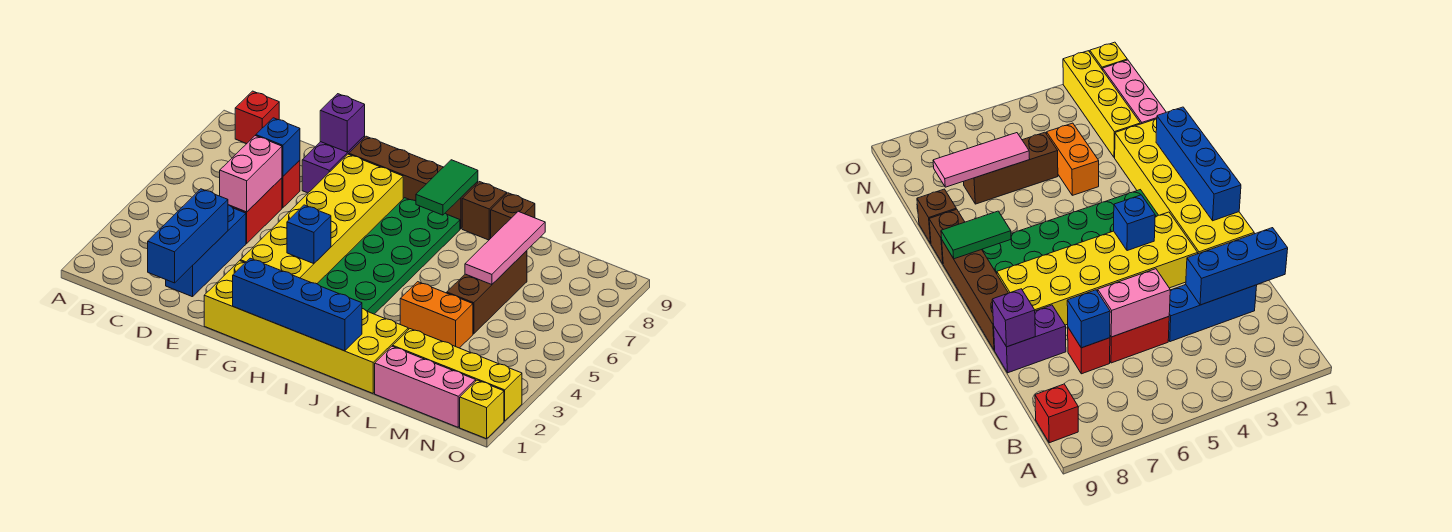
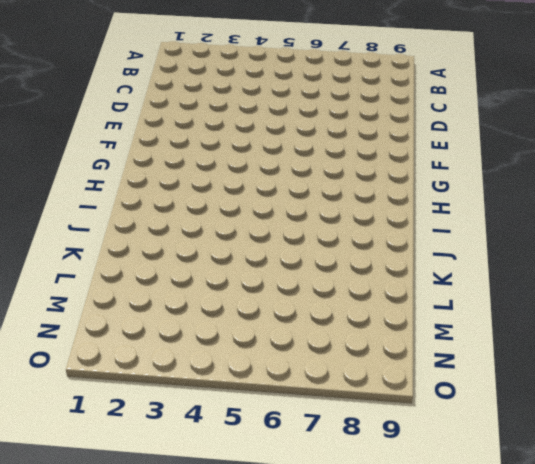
none -> red 1x1 brick [235,91,279,144]
none -> blue 1x3 brick [166,205,246,297]
none -> red 1x2 brick [231,178,282,243]

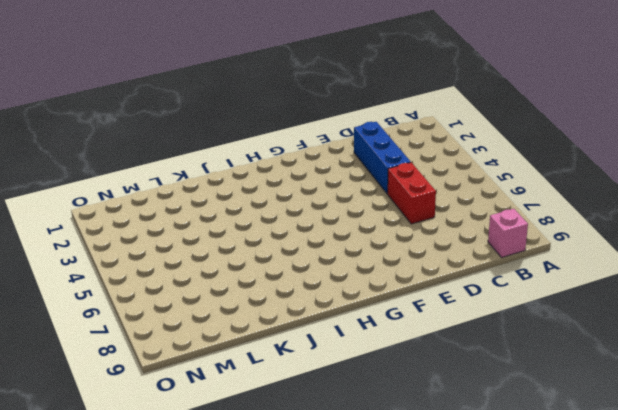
pink 1x1 brick [488,209,528,257] -> red 1x1 brick [235,91,279,144]
none -> red 1x1 brick [282,160,300,208]
none -> purple 1x2 brick [302,136,365,193]
none -> yellow 2x6 brick [204,261,408,393]

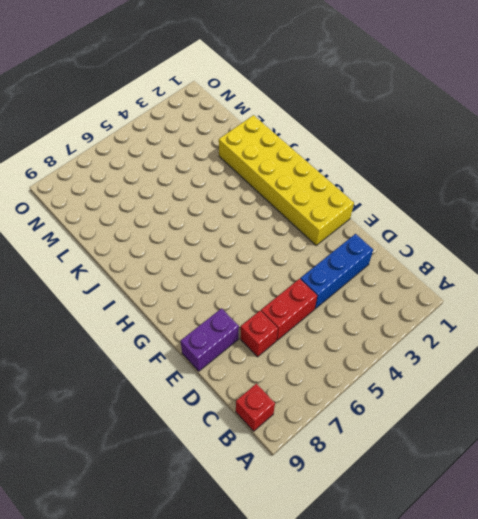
none -> yellow 2x6 brick [240,154,403,284]
none -> brown 1x4 brick [349,136,478,229]
none -> green 2x6 plate [317,198,460,314]

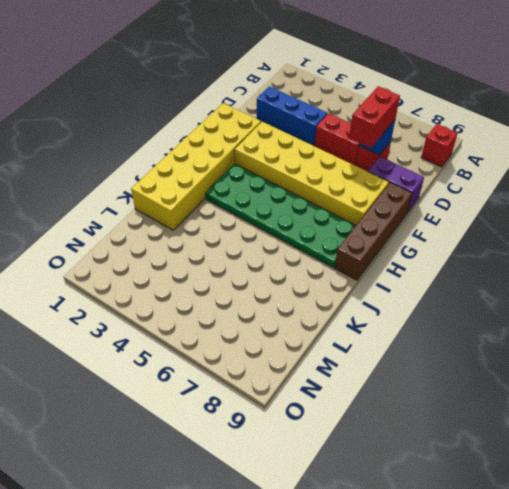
red 1x2 brick [349,86,400,148] -> none
none -> brown 1x1 brick [462,182,507,240]
none -> orange 1x2 brick [400,282,473,348]
none -> brown 1x1 brick [491,193,535,238]

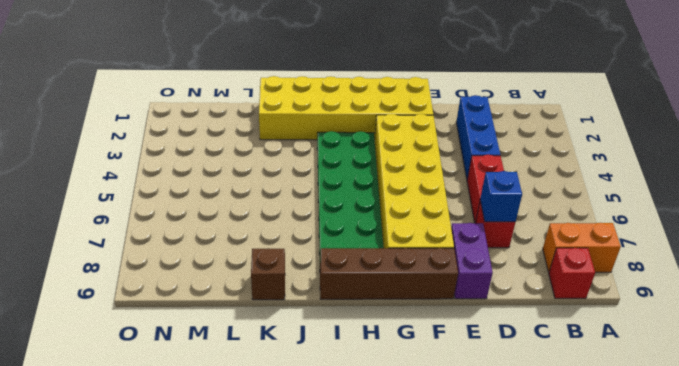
orange 1x2 brick [543,223,621,272] -> orange 1x2 brick moved to [400,282,473,348]
none -> brown 1x1 brick [462,182,507,240]
none -> pink 1x3 brick [375,346,476,427]
none -> yellow 1x4 brick [393,329,522,421]

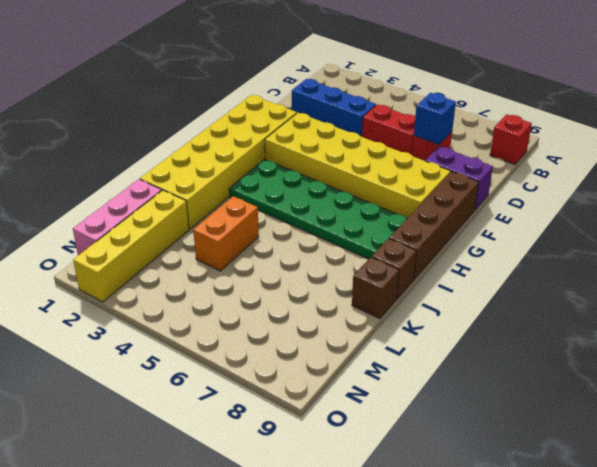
none -> brown 1x3 brick [447,251,527,334]
none -> yellow 1x1 brick [460,380,504,439]
none -> blue 1x3 brick [148,189,228,283]

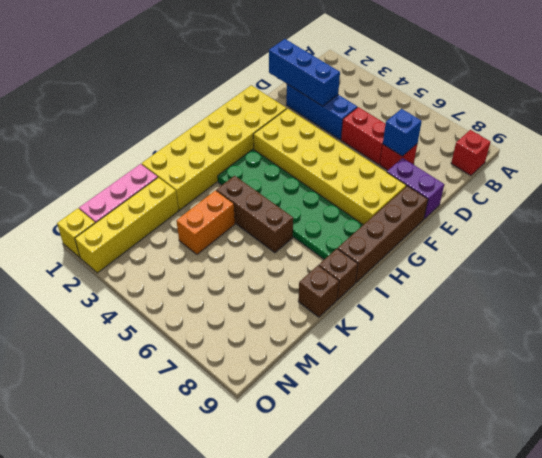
brown 1x3 brick [216,176,293,253] -> brown 1x3 brick moved to [447,251,527,334]
none -> pink 1x2 brick [220,136,282,212]
none -> purple 1x1 brick [320,94,365,152]
none -> blue 1x4 brick [233,258,362,351]

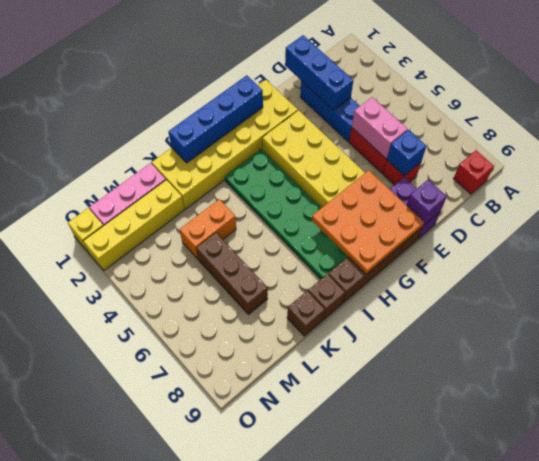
orange 3x3 plate [312,170,424,274] -> none
none -> blue 1x1 brick [287,205,331,264]
none -> green 1x2 tile [416,160,478,215]
none -> pink 1x3 tile [465,211,545,285]

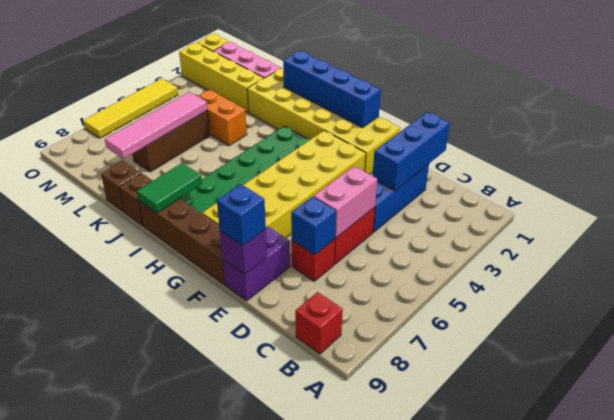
blue 1x1 brick [217,184,266,246] -> blue 1x1 brick moved to [287,205,331,264]
pink 1x4 tile [105,92,207,159] -> pink 1x3 tile [465,211,545,285]
yellow 1x4 tile [83,79,178,138] -> none

